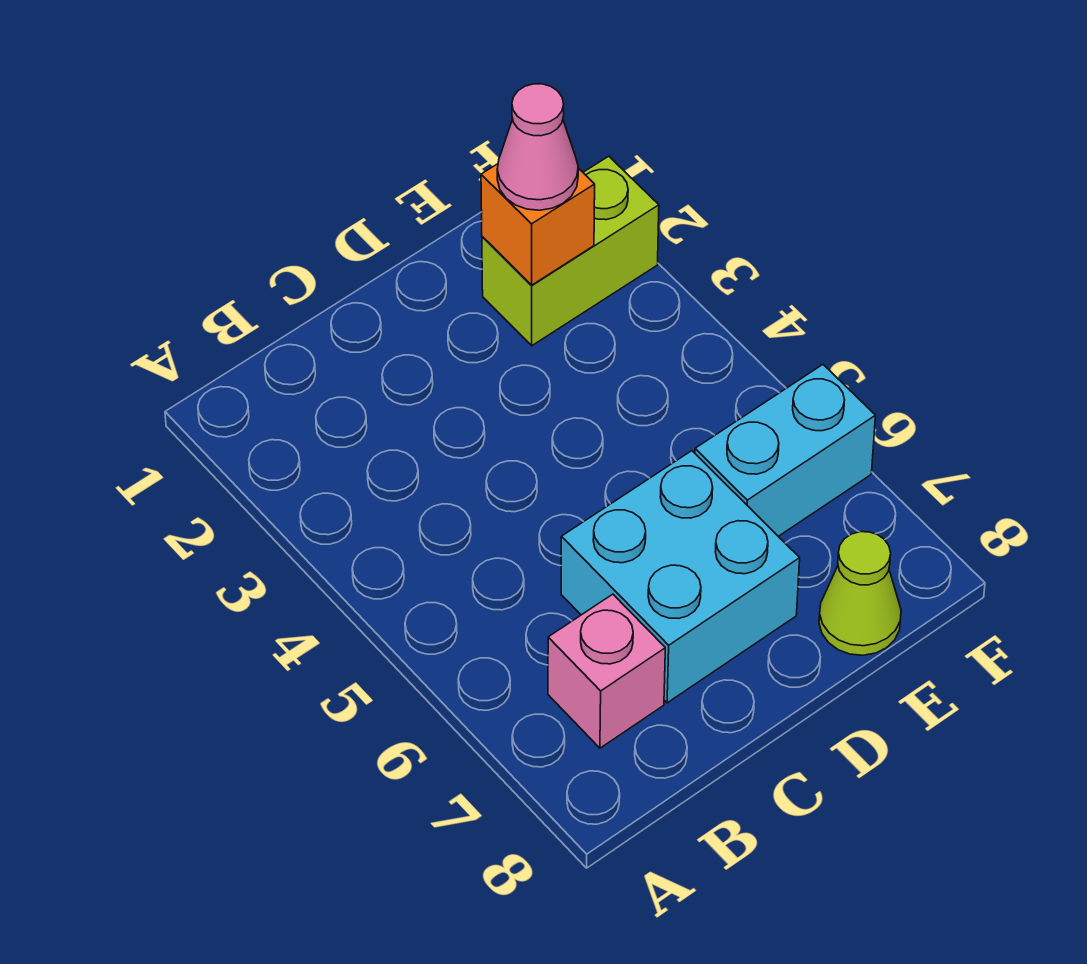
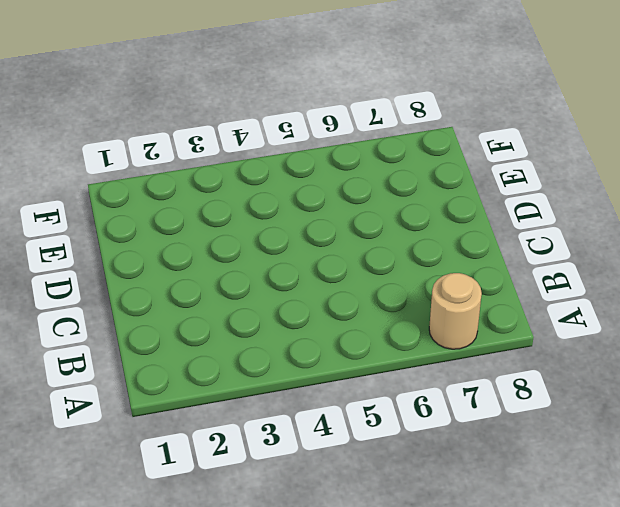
tan 1x1 round brick [429,273,482,349] -> none
none -> pink 1x1 brick [548,594,665,748]
none -> cyan 2x2 brick [561,451,800,703]

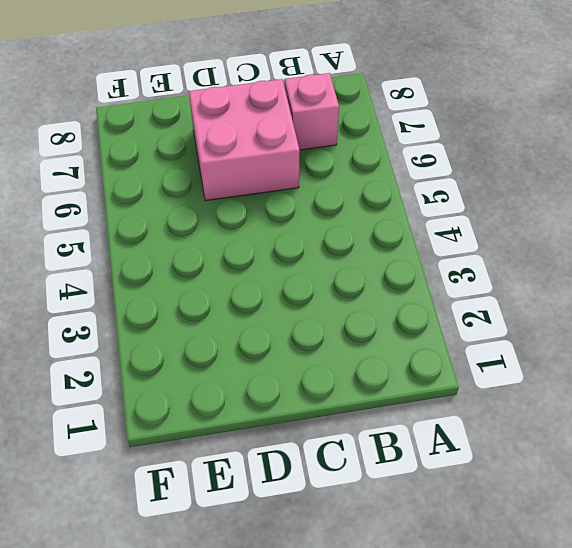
pink 2x2 brick [189,79,300,201] -> cyan 2x2 brick [561,451,800,703]
none -> lime 1x2 brick [482,156,659,346]
none -> cyan 1x2 brick [695,365,876,536]

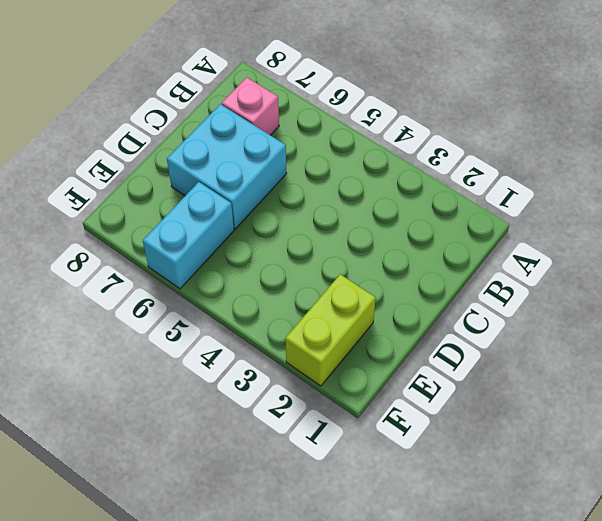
none -> lime 1x1 cone [819,532,901,655]
none -> orange 1x1 brick [481,164,595,285]

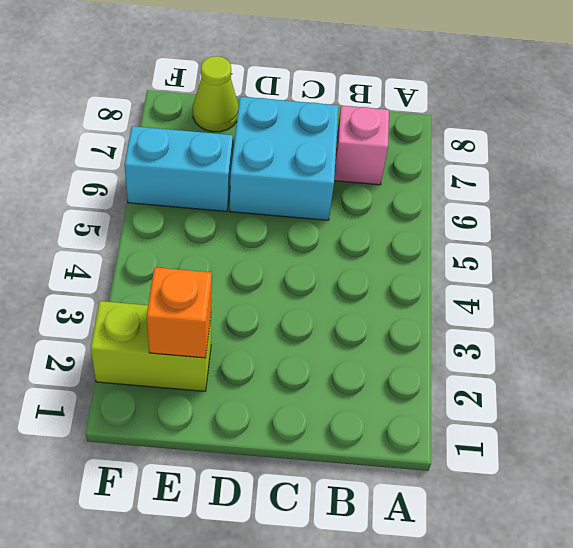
none -> pink 1x1 cone [497,84,578,210]

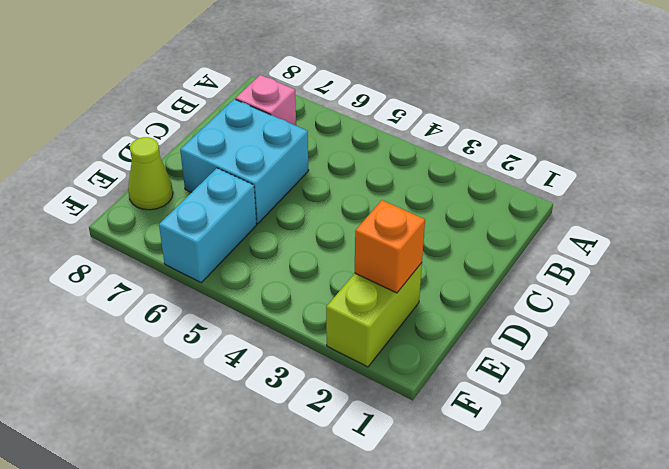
none -> pink 1x1 cone [497,84,578,210]

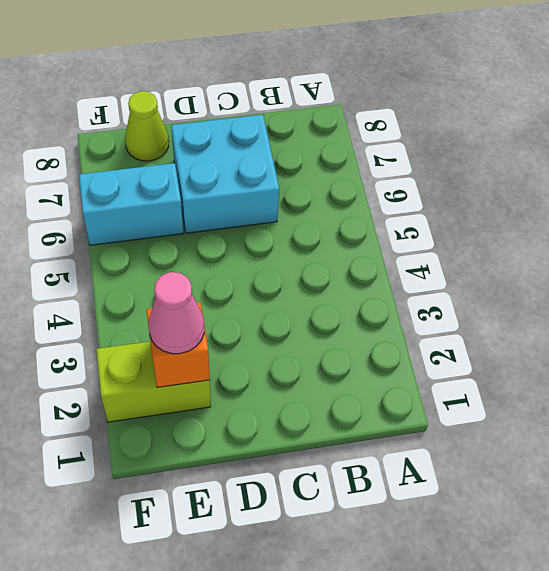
none -> pink 1x1 brick [548,594,665,748]

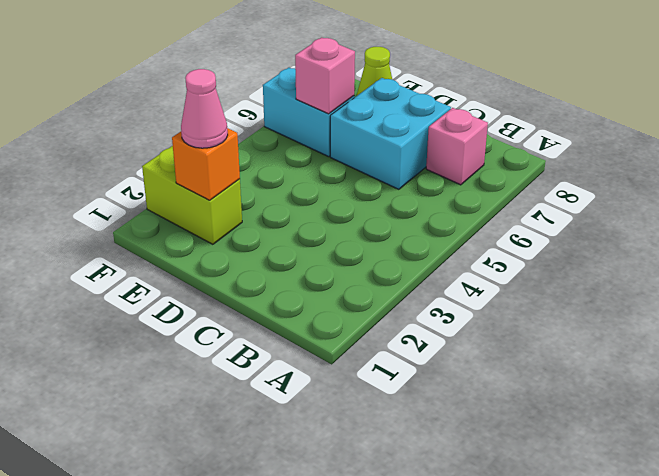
pink 1x1 brick [295,37,355,114] -> none

